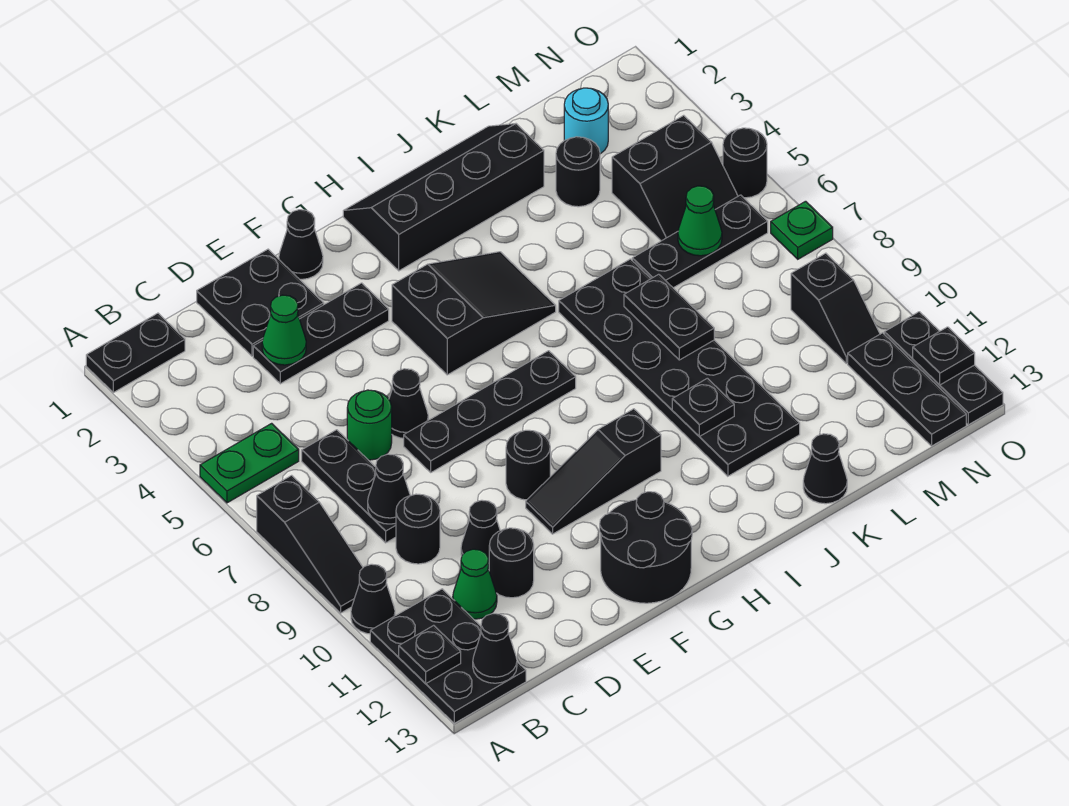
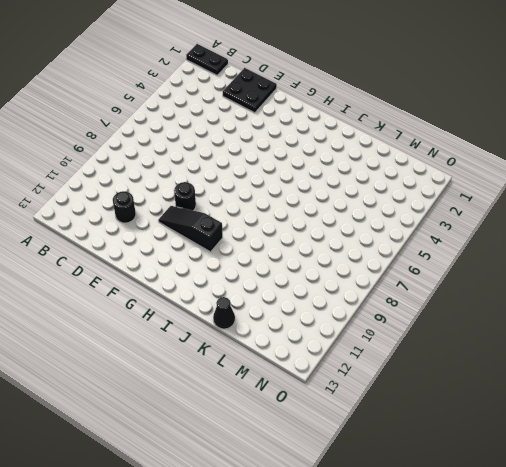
none -> green 1x2 plate [200,423,299,503]
none -> black 1x3 slope [257,475,363,613]
none -> black 1x1 cone [351,564,395,634]
none -> black 2x3 plate [370,589,526,723]

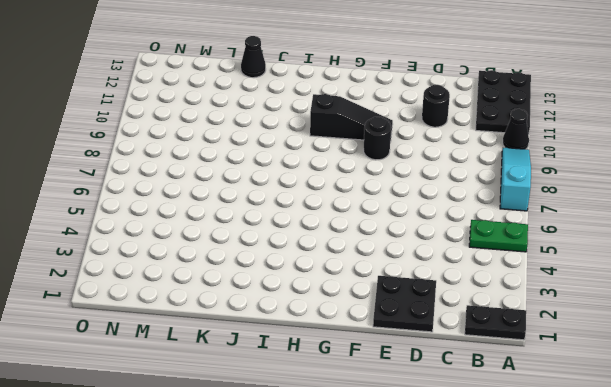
cyan 1x3 slope [500,148,531,211] -> black 1x3 slope [257,475,363,613]
none -> black 1x3 plate [302,430,396,543]
none -> black 1x1 round brick [396,494,440,564]
none -> green 1x1 cone [453,549,497,619]
none -> black 1x3 plate [253,283,389,384]

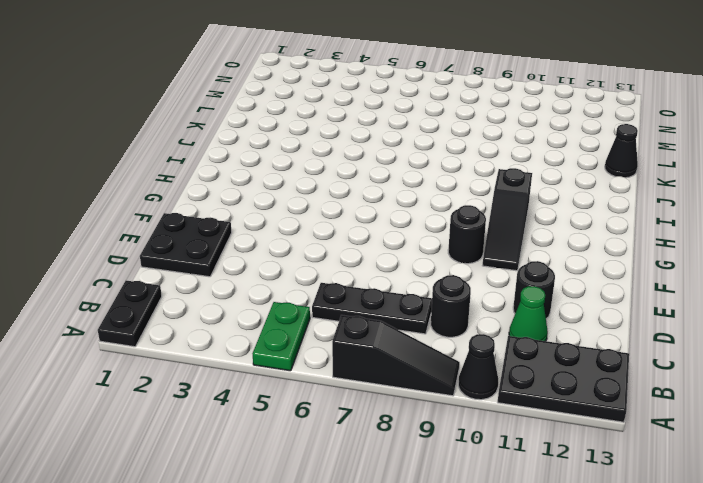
none -> black 1x3 plate [253,283,389,384]
none -> green 1x1 round brick [347,390,392,460]
none -> black 1x1 cone [461,500,500,569]
none -> black 1x1 cone [389,369,428,438]

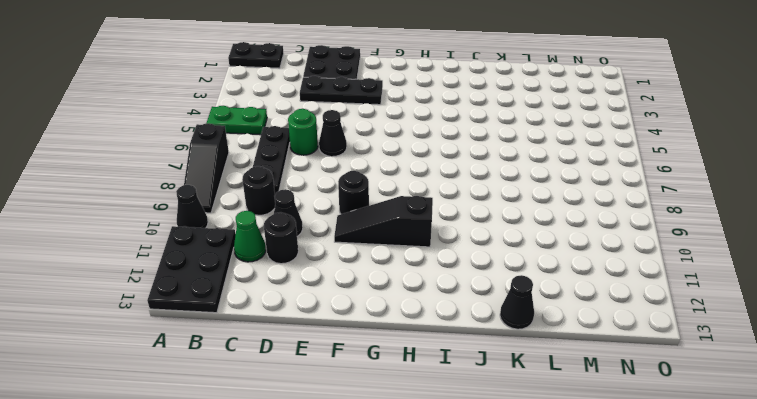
none -> black 1x4 plate [404,351,576,472]
none -> black 1x1 cone [279,210,323,279]
none -> black 2x2 round brick [600,492,692,603]
none -> black 2x3 slope [392,252,556,375]

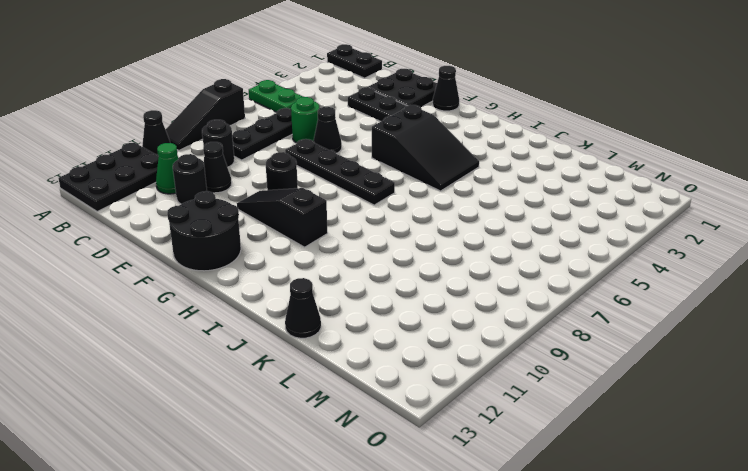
none -> black 2x4 slope [343,124,544,271]
none -> black 2x6 plate [559,259,800,476]
none -> black 1x1 round brick [556,137,600,207]
none -> black 1x3 plate [632,195,768,288]

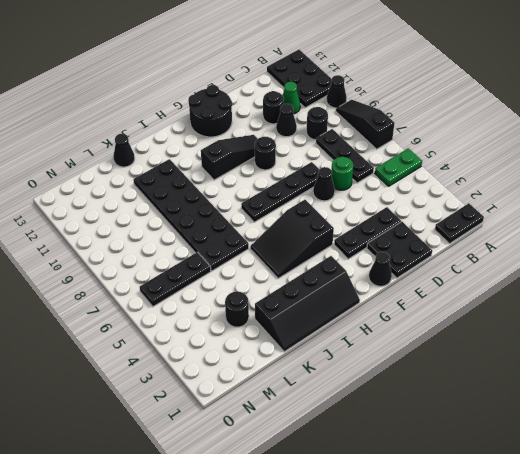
none -> cyan 1x1 round brick [564,88,608,154]
none -> black 2x2 slope [612,115,738,241]
none -> black 1x2 slope [791,253,880,363]
none -> black 1x3 plate [848,333,966,446]

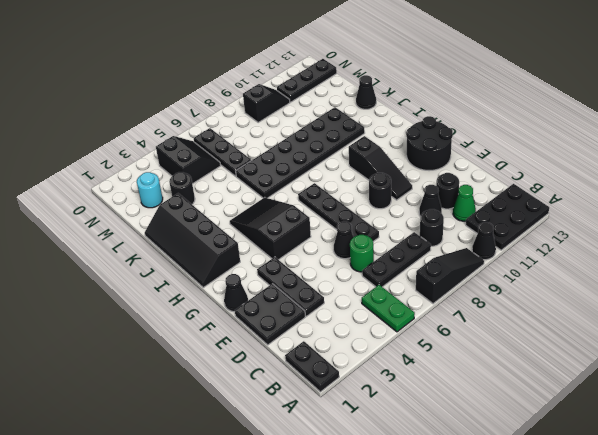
none -> black 1x1 round brick [723,128,767,198]
none -> green 1x1 plate [771,201,833,259]
none -> black 1x3 plate [884,312,1003,425]
none -> black 1x1 plate [399,625,461,683]

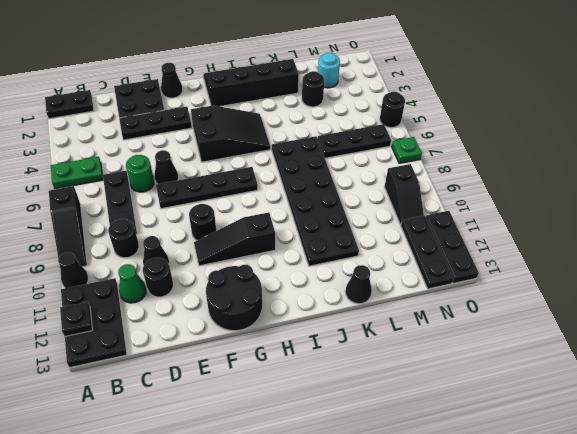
none -> black 2x2 slope [612,115,738,241]
none -> black 1x1 cone [473,614,517,683]
none -> black 1x1 cone [368,454,410,524]
none -> green 1x1 cone [262,295,306,365]

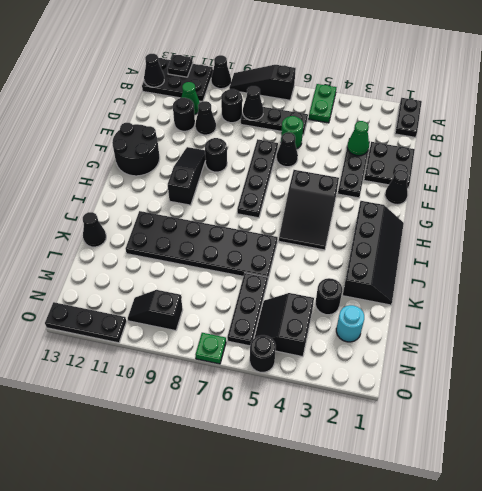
none -> black 1x3 plate [848,333,966,446]
none -> black 1x1 plate [672,378,734,436]
none -> black 1x2 plate [624,274,714,360]
none -> green 1x1 cone [678,186,722,256]

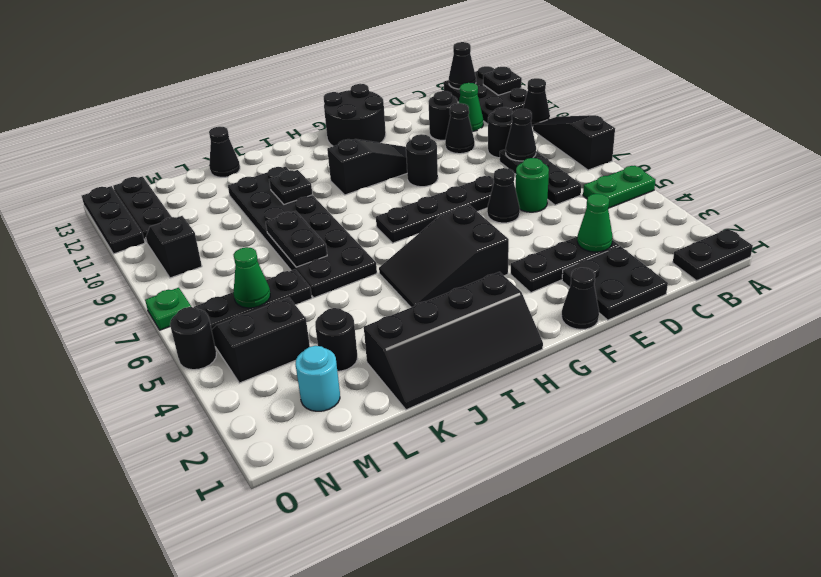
none -> black 1x1 plate [913,327,975,385]

